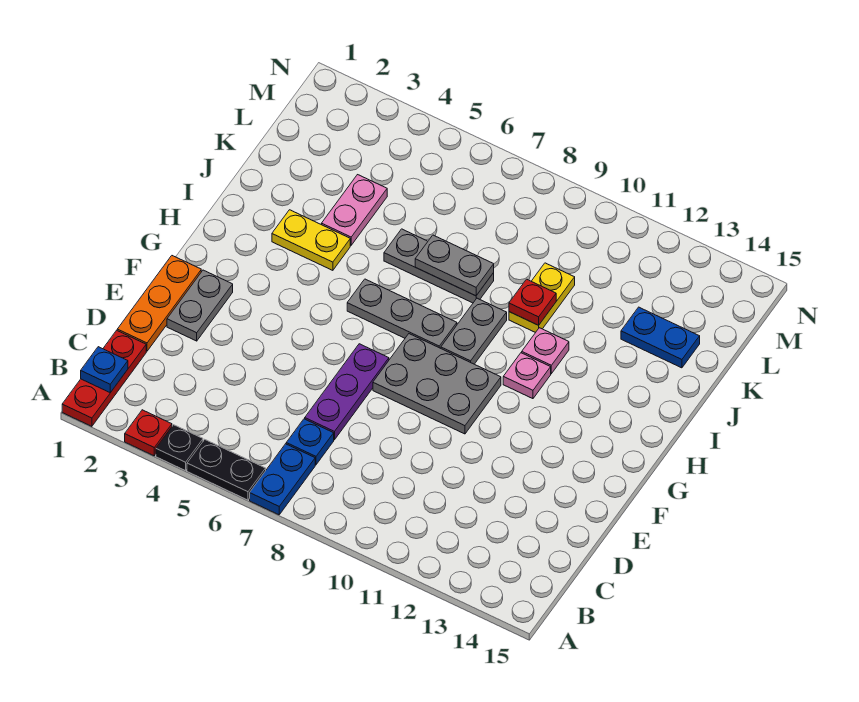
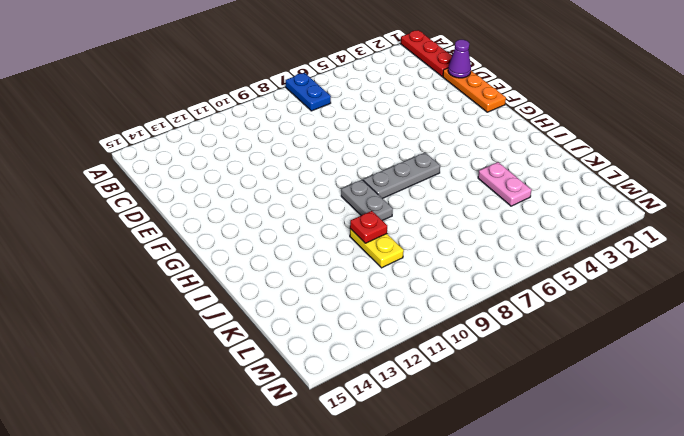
purple 1x1 cone [448,40,471,78] -> none
none -> red 1x1 plate [125,410,172,456]
none -> black 1x1 plate [156,425,203,471]
none -> black 1x2 plate [187,440,266,500]

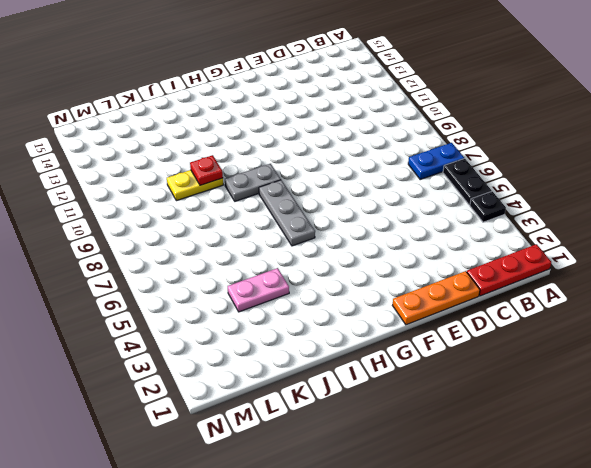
none -> red 1x1 plate [125,410,172,456]
none -> blue 1x1 plate [286,419,334,465]
none -> purple 1x3 plate [305,344,389,440]

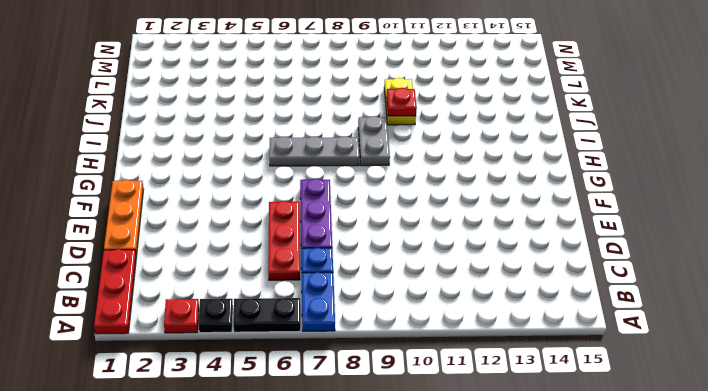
red 1x3 plate [268,201,300,280] -> none
none -> grey 1x2 plate [167,270,233,341]
none -> grey 2x3 plate [373,334,501,434]
none -> pink 1x1 plate [503,353,551,399]

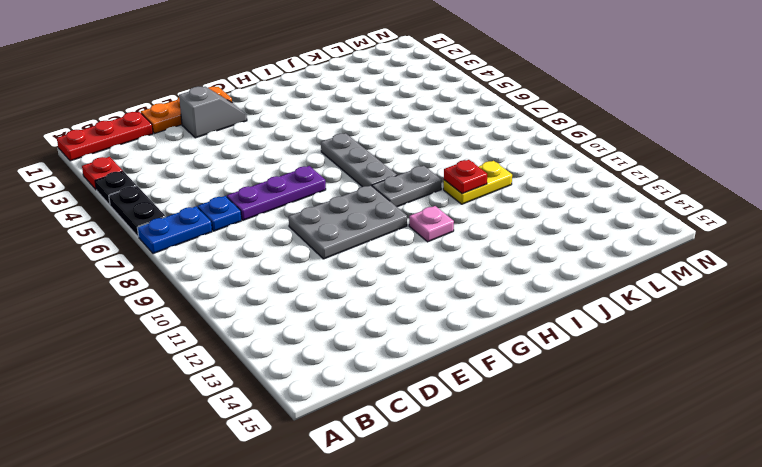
grey 1x2 slope [179,87,247,138] -> grey 1x2 plate [167,270,233,341]
grey 2x3 plate [289,185,407,259] -> grey 2x3 plate turned to [373,334,501,434]
none -> yellow 1x2 plate [272,210,350,270]
none -> pink 1x1 plate [522,328,569,374]
none -> pink 1x2 plate [322,175,387,245]

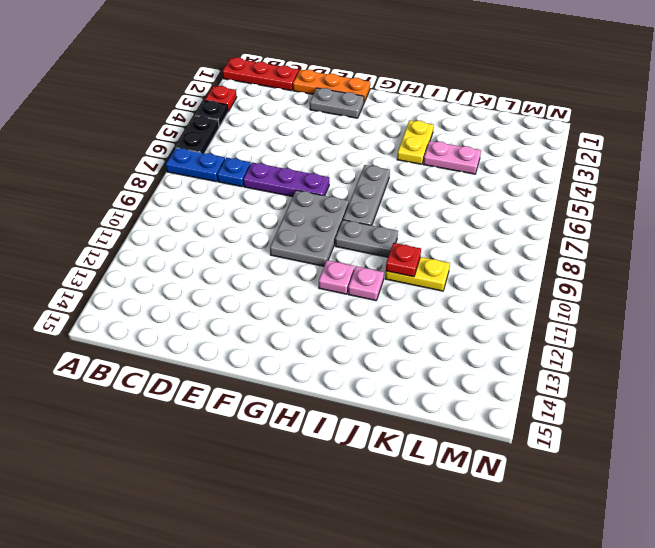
none -> grey 1x3 plate [384,229,494,303]
none -> blue 1x2 plate [621,307,700,368]
none -> blue 1x1 plate [81,347,128,393]

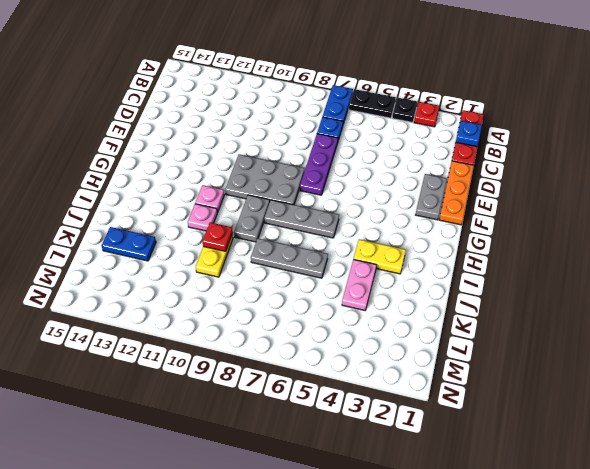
none -> grey 1x2 plate [415,235,494,296]

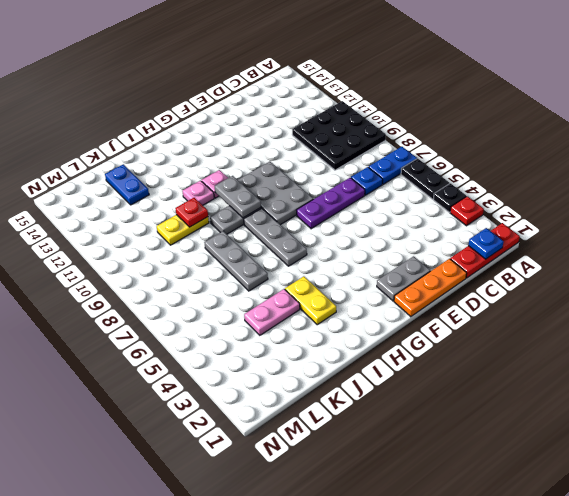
black 3x3 plate [292,101,386,170] -> none
grey 1x2 plate [215,176,261,218] -> grey 1x2 plate moved to [415,235,494,296]

